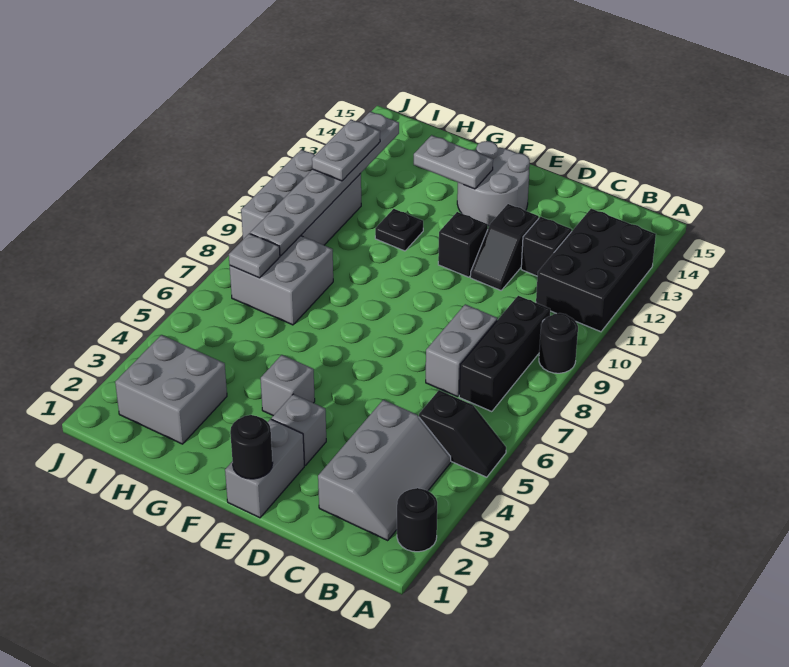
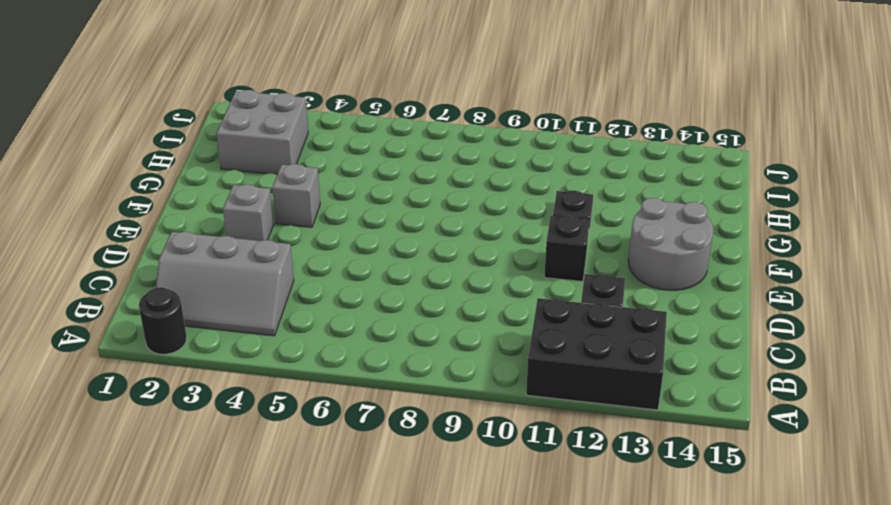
none -> black 1x2 slope [419,390,506,477]
none -> black 1x1 round brick [539,313,578,373]
none -> black 1x3 brick [459,296,550,412]

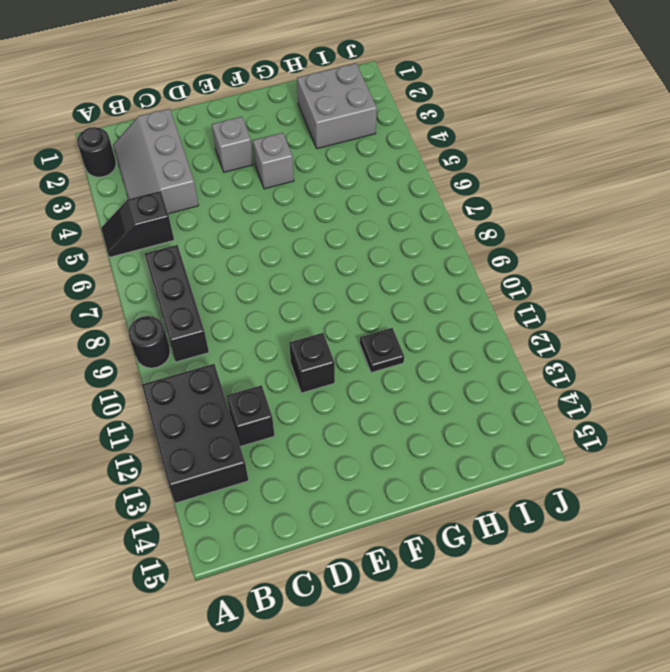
none -> grey 1x2 brick [426,304,497,397]
none -> black 1x2 slope [470,204,539,290]
none -> grey 1x2 brick [225,419,304,518]

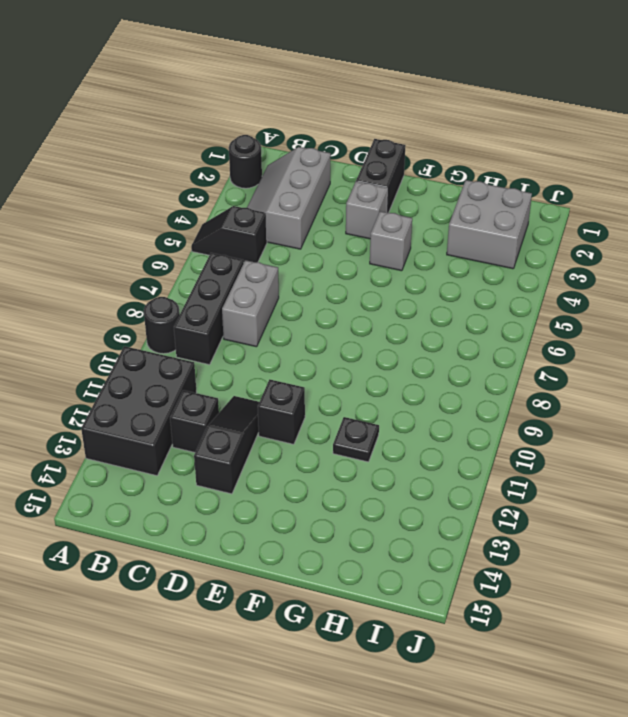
black 1x3 slope [194,396,259,494] -> black 1x2 slope [470,204,539,290]
black 1x2 brick [356,139,405,213] -> grey 1x2 brick [225,419,304,518]
none -> grey 2x2 round brick [457,141,530,226]
none -> grey 2x2 brick [230,236,333,325]
none -> grey 2x3 brick [241,150,361,245]

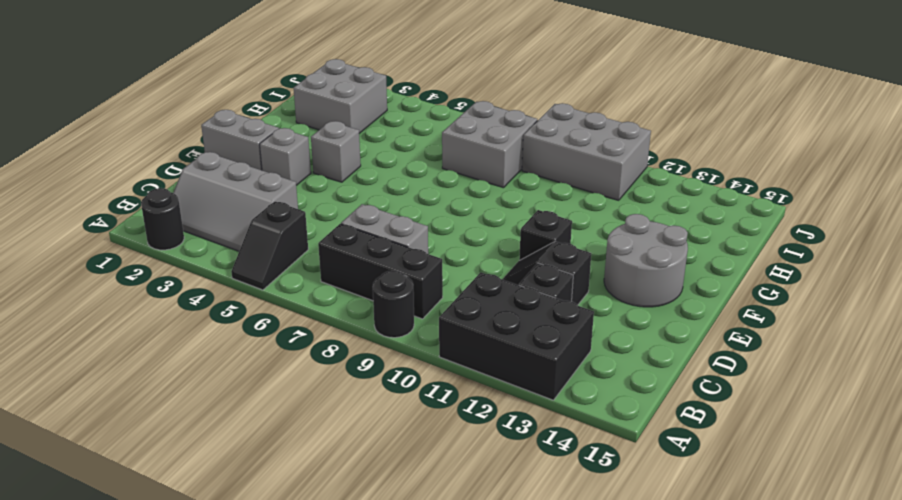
none -> black 1x1 plate [375,209,423,251]
none -> black 1x1 round brick [230,415,273,479]
none -> grey 1x2 plate [414,135,493,189]

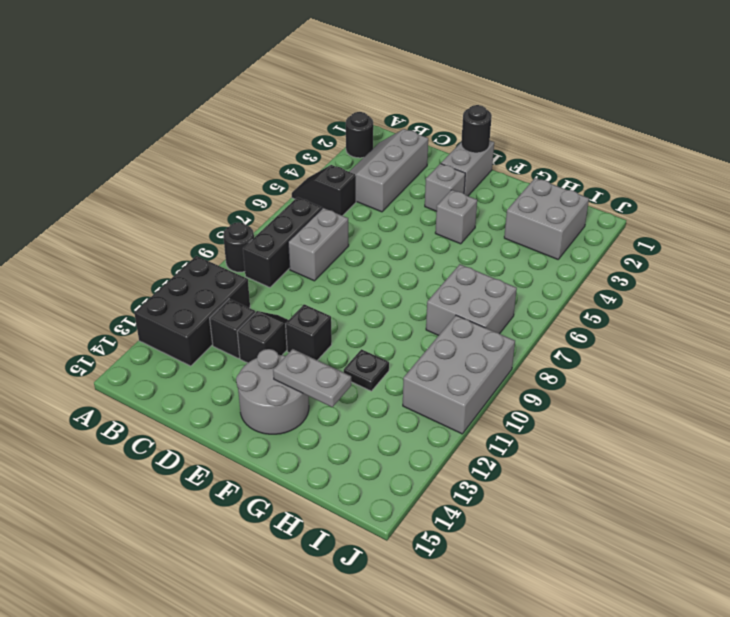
none -> grey 1x1 plate [229,233,280,278]
none -> grey 1x6 plate [250,111,399,256]
none -> grey 1x2 plate [312,120,380,181]

